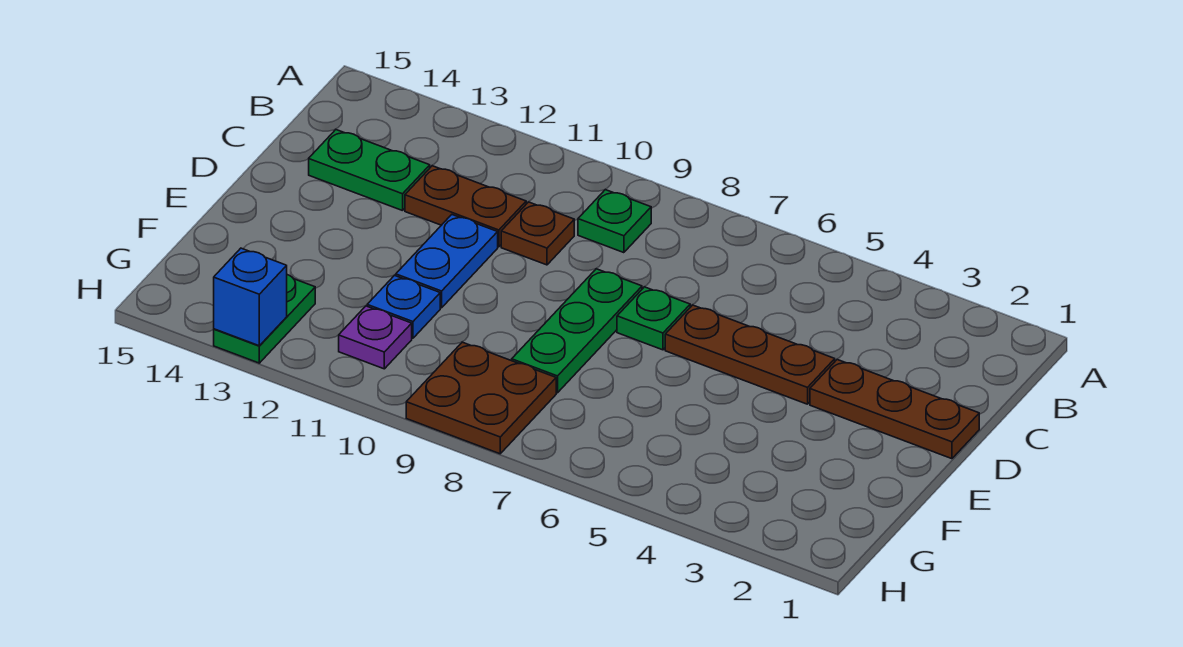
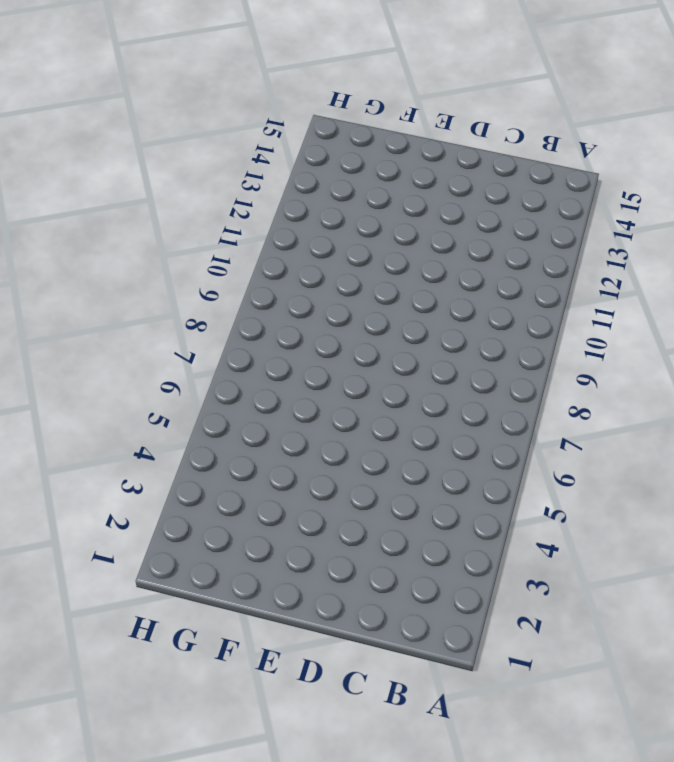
none -> green 1x1 plate [578,190,651,253]
none -> brown 1x1 plate [501,202,574,265]
none -> brown 1x2 plate [405,166,526,247]

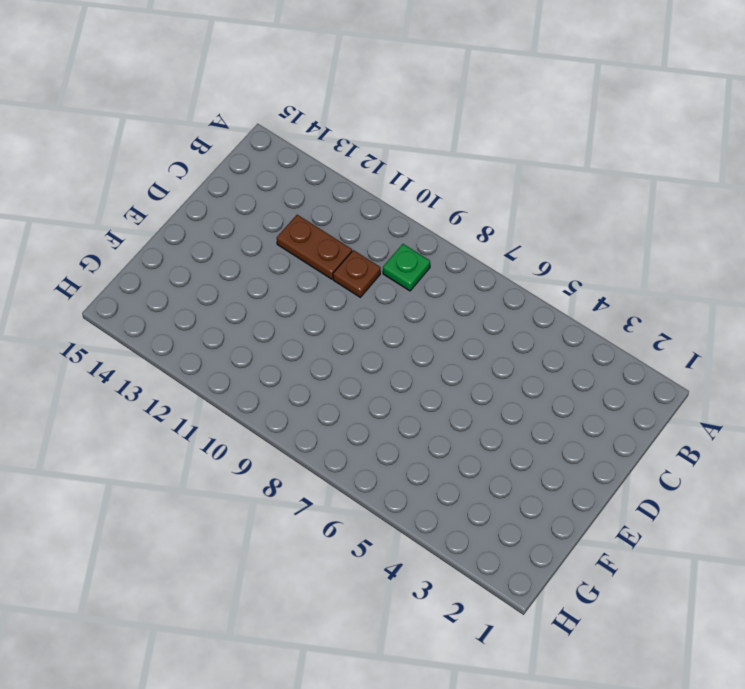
none -> green 1x2 plate [309,130,430,211]
none -> brown 1x3 plate [810,360,979,459]
none -> brown 1x3 plate [665,305,835,404]

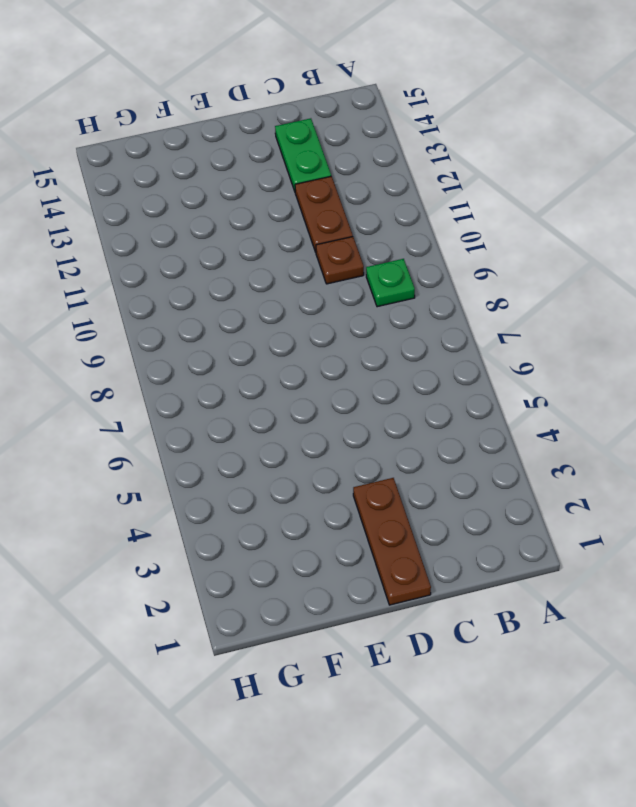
none -> brown 1x3 plate [665,305,835,404]
none -> green 1x1 plate [617,287,690,350]
none -> green 1x3 plate [512,269,642,393]

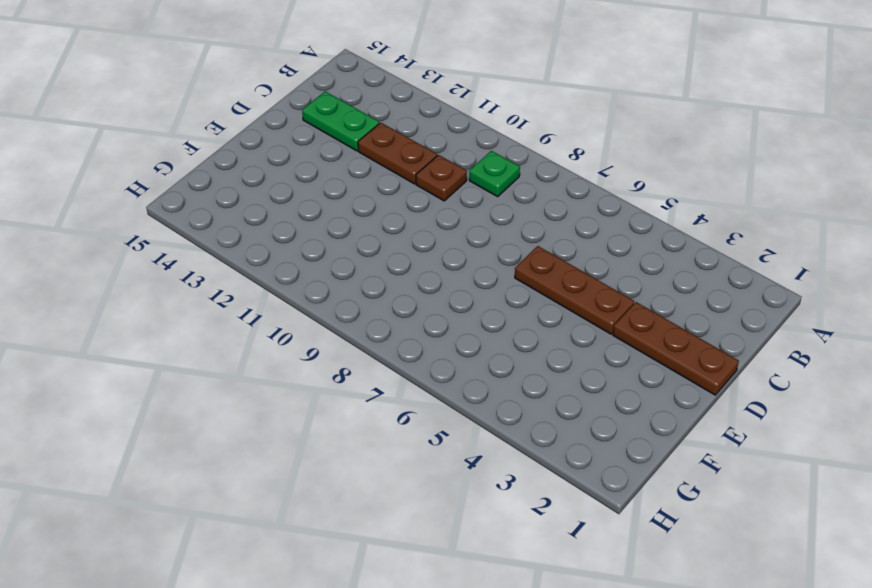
none -> green 1x1 plate [617,287,690,350]
none -> green 1x3 plate [512,269,642,393]
none -> blue 1x2 plate [396,215,498,308]

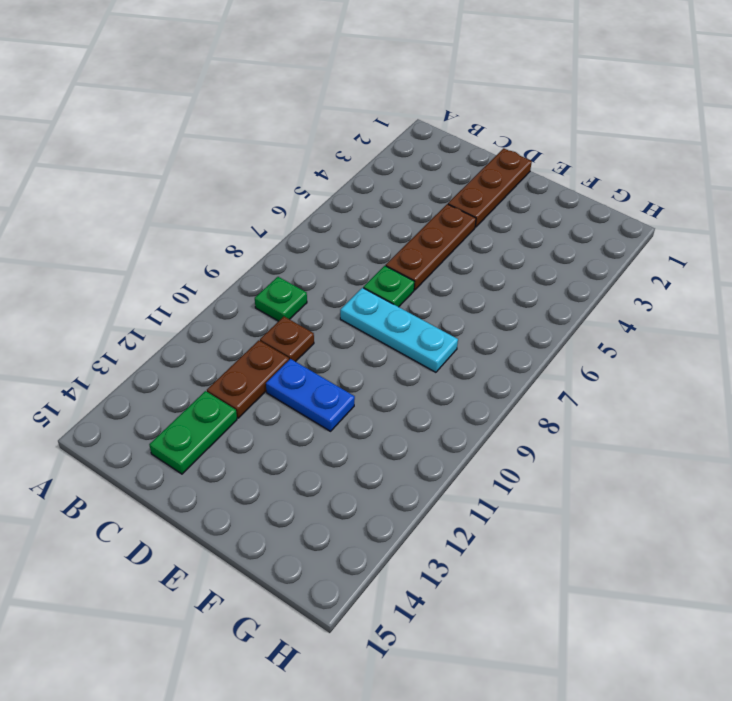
cyan 1x3 plate [340,288,458,372] -> green 1x3 plate [512,269,642,393]
none -> blue 1x1 plate [367,276,440,338]
none -> brown 2x2 plate [406,342,556,454]
none -> purple 1x1 plate [339,306,412,369]

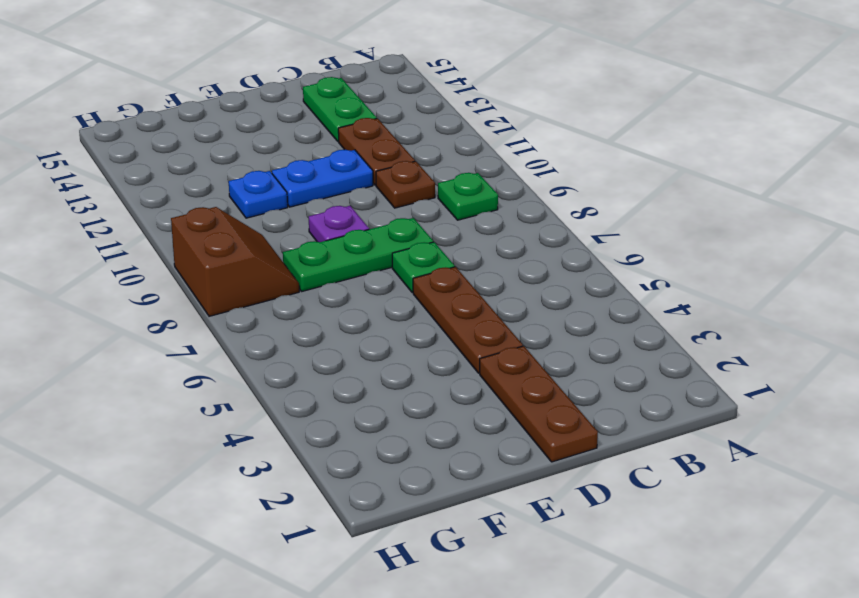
purple 1x1 plate [309,206,369,242] -> purple 1x1 plate moved to [339,306,412,369]
brown 2x2 slope [171,207,299,316] -> brown 2x2 plate [406,342,556,454]
none -> green 1x2 plate [214,275,315,363]
none -> blue 1x1 brick [214,248,287,346]

